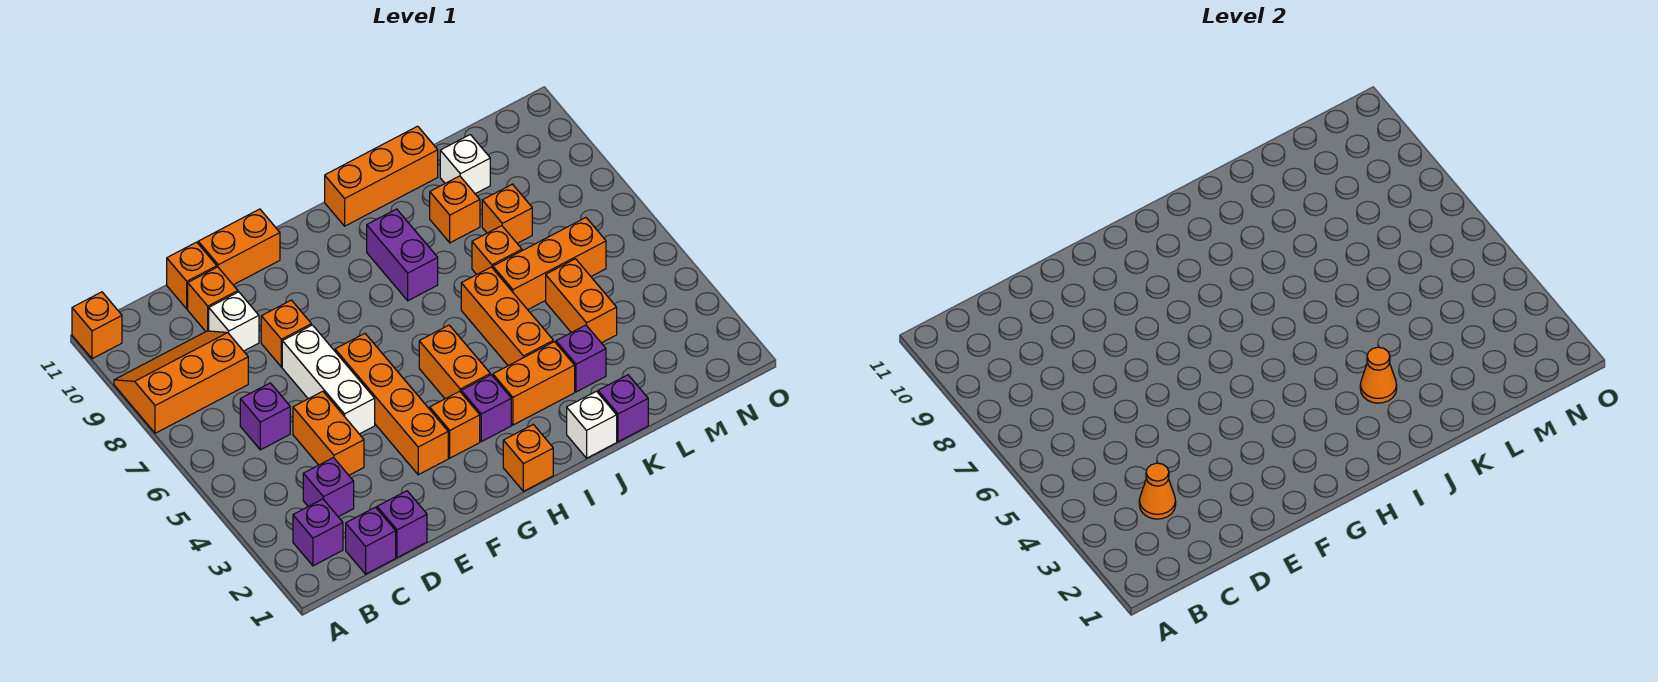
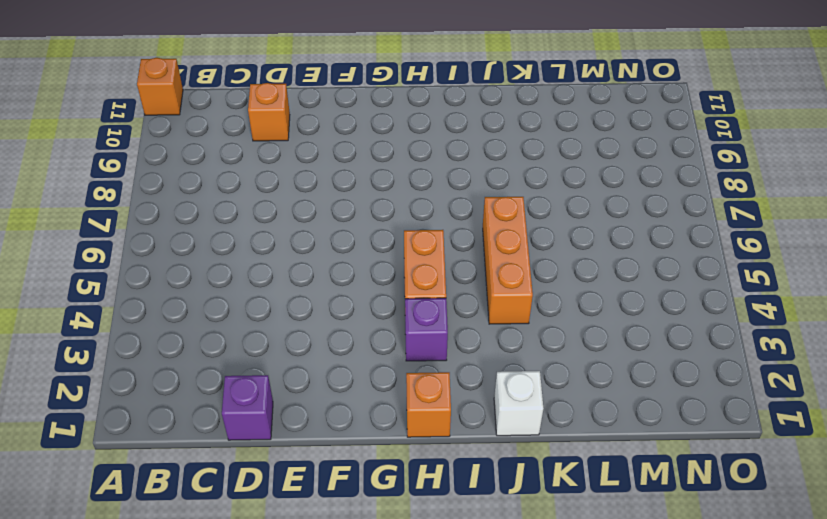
none -> orange 2x3 slope [114,331,248,433]
none -> purple 1x1 brick [293,499,343,566]
none -> purple 1x1 brick [346,507,396,574]
none -> purple 1x1 brick [303,458,354,517]

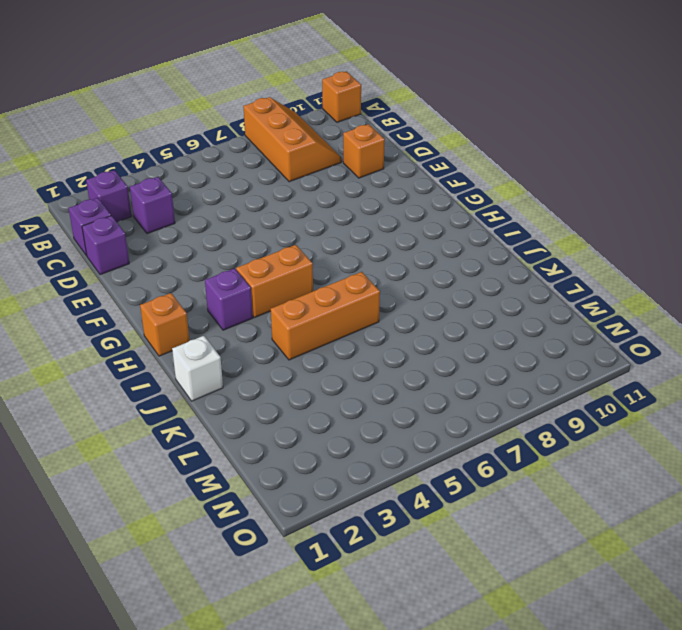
none -> purple 1x1 brick [240,383,290,450]
none -> orange 1x2 brick [293,391,364,475]
none -> white 1x1 brick [209,292,259,351]
none -> orange 1x1 brick [167,242,217,309]

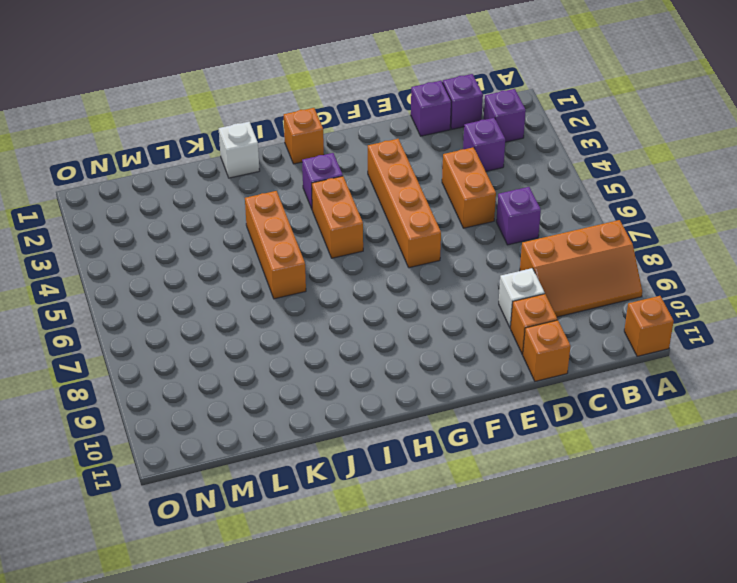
none -> white 1x3 brick [282,325,375,434]
none -> orange 1x1 brick [261,300,311,367]
none -> orange 1x2 brick [198,209,280,285]
none -> orange 1x1 brick [430,391,480,458]

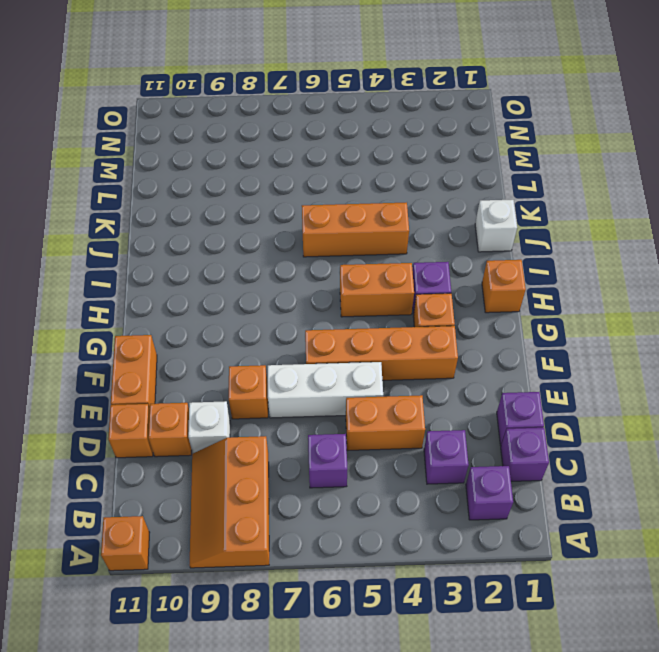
none -> orange 1x2 brick [493,342,575,425]
none -> purple 1x2 brick [367,209,438,301]
none -> orange 1x3 brick [325,126,438,226]
none -> purple 1x1 brick [598,375,648,442]

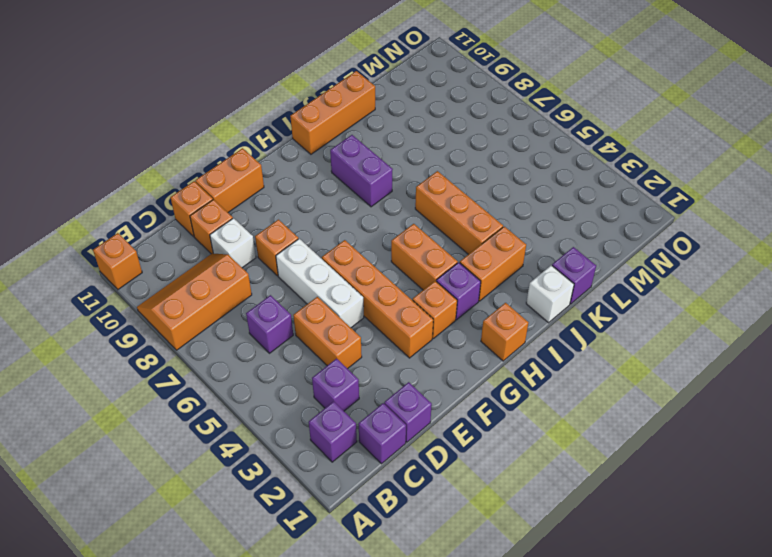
none -> purple 1x1 brick [556,325,606,392]
none -> orange 1x3 brick [493,218,606,310]
none -> orange 1x1 brick [472,226,522,275]
none -> orange 1x1 brick [430,176,480,243]

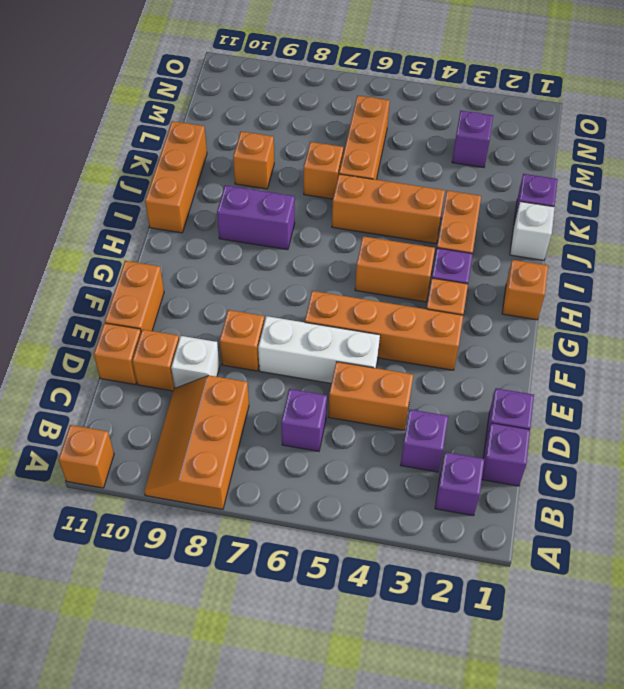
purple 1x1 brick [452,111,493,168] -> purple 1x1 brick moved to [556,325,606,392]
none -> orange 1x2 brick [546,259,617,343]
none -> orange 1x1 brick [482,184,532,243]
none -> white 1x1 brick [440,135,490,194]
none -> orange 1x1 cone [1139,463,1176,519]

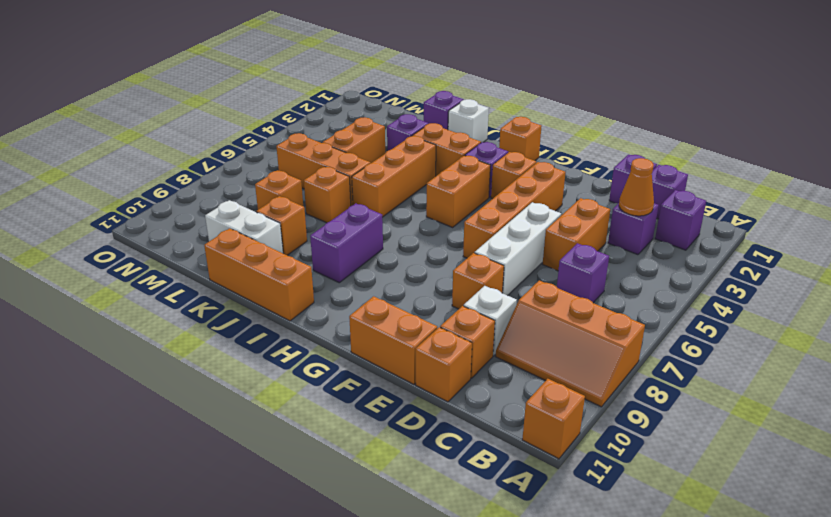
white 1x2 brick [205,200,283,253] -> white 1x1 brick [440,135,490,194]
none -> orange 1x1 cone [1360,347,1397,403]

